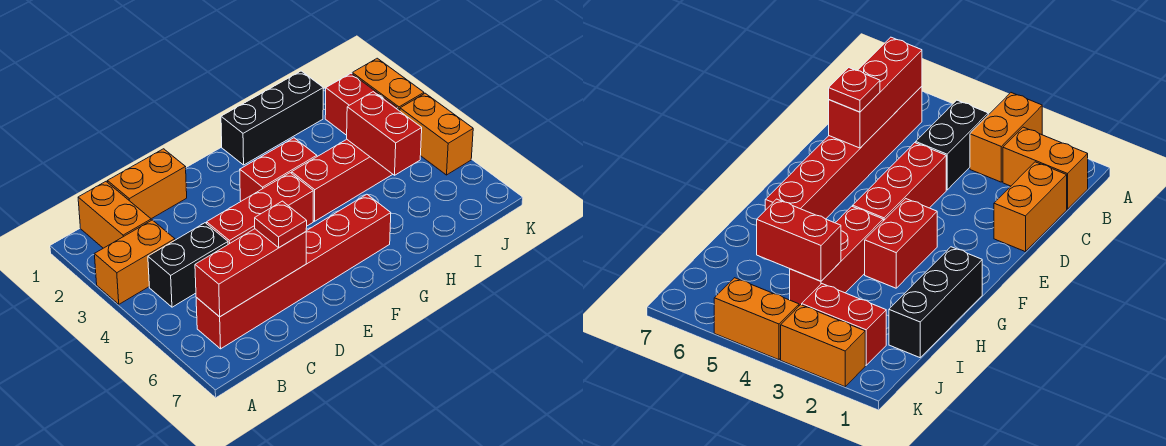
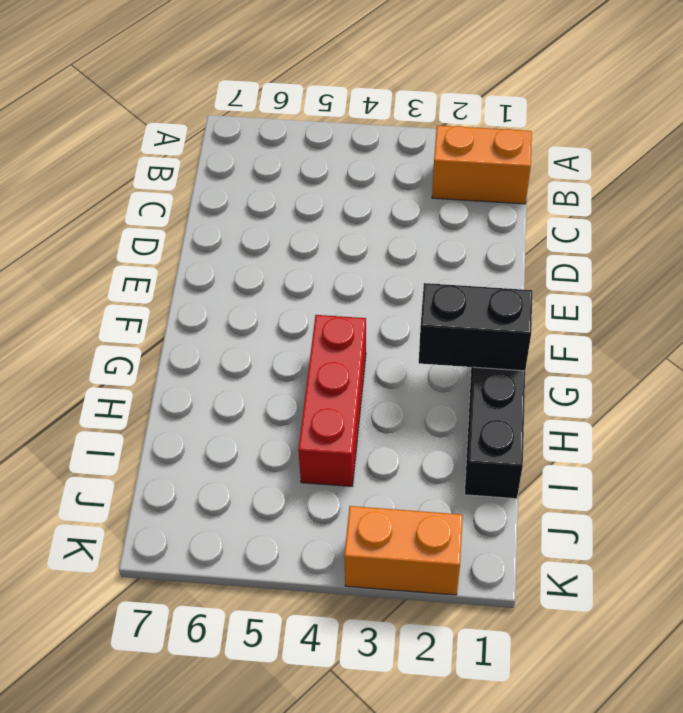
black 1x2 brick [419,283,532,371] -> black 1x2 brick turned to [148,223,228,307]
none -> orange 1x2 brick [94,220,175,304]
none -> red 1x6 brick [196,194,391,349]
none -> orange 1x2 brick [108,149,187,219]

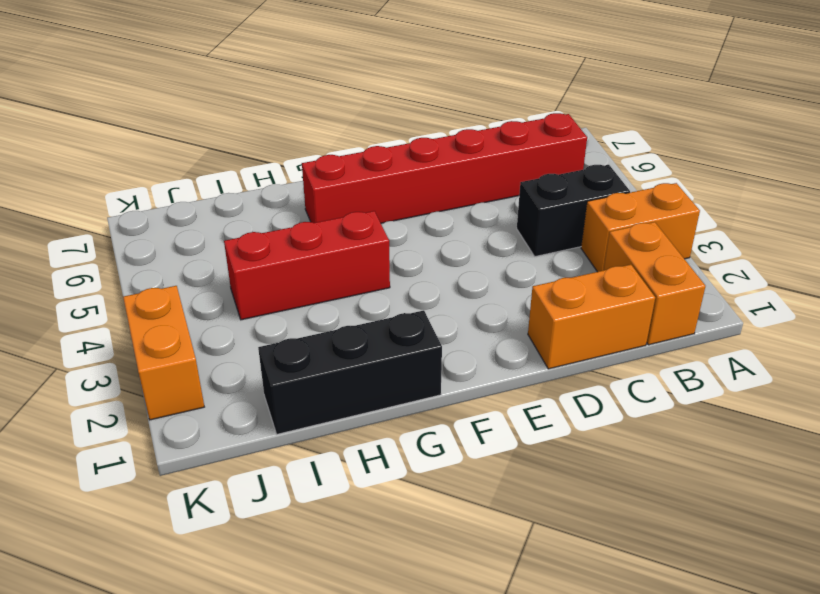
none -> red 1x3 brick [207,173,313,244]
none -> red 1x2 brick [240,138,317,201]
none -> red 1x2 brick [325,73,398,135]

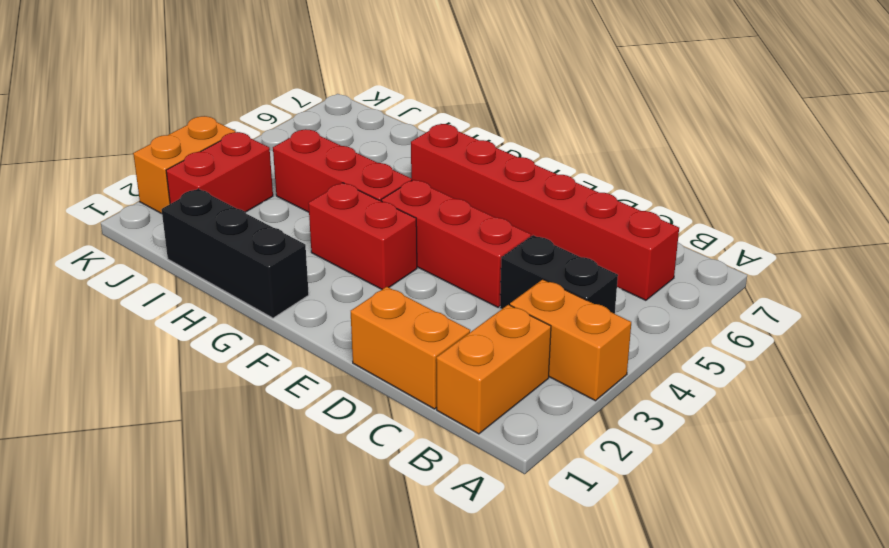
none -> orange 1x2 brick [400,93,473,175]
none -> red 1x3 brick [195,229,306,317]
none -> red 1x2 brick [347,92,422,175]

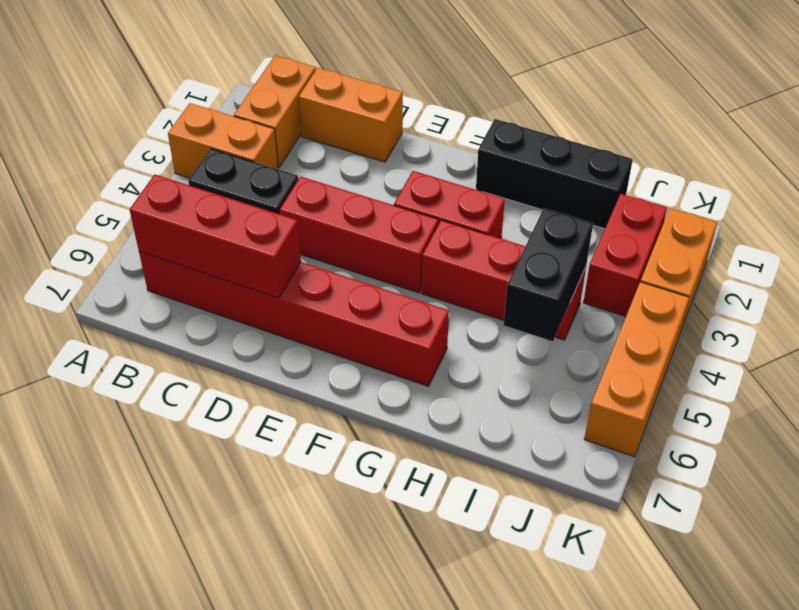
black 1x2 brick [504,208,593,341] -> red 1x2 brick [347,92,422,175]
orange 1x3 brick [584,282,689,457] -> orange 1x2 brick [400,93,473,175]
none -> red 1x1 plate [255,201,307,248]

